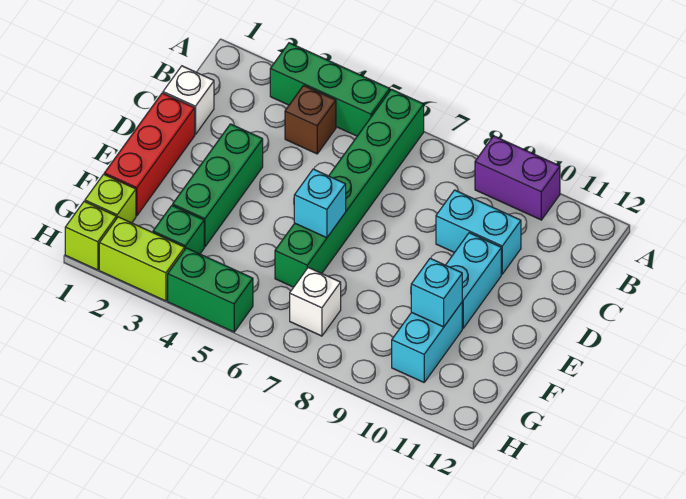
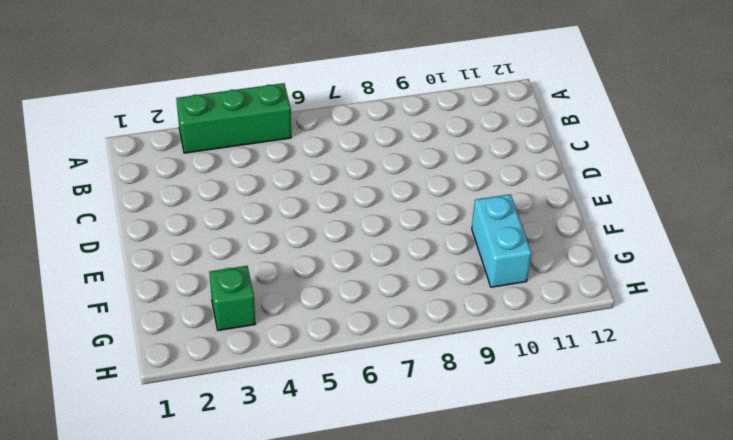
none -> green 1x6 brick [275,89,424,287]
none -> purple 1x2 brick [475,136,560,220]
none -> brown 1x1 brick [285,85,336,154]

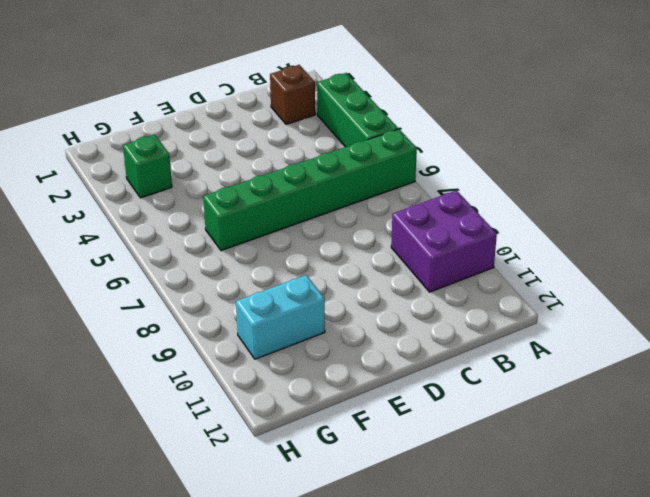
purple 2x2 brick [391,190,497,292] -> purple 1x2 brick [475,136,560,220]
brown 1x1 brick [270,65,315,124] -> brown 1x1 brick moved to [285,85,336,154]
none -> white 1x1 brick [163,66,214,134]
none -> cyan 1x2 brick [436,190,521,274]
none -> red 1x3 brick [104,93,195,216]

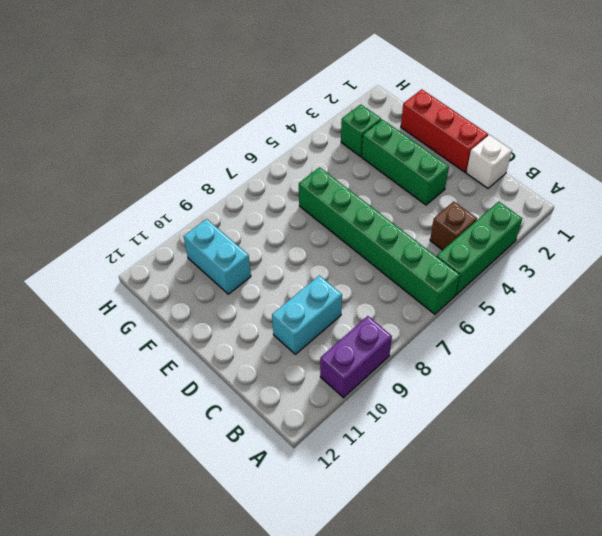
none -> cyan 1x2 brick [446,233,501,328]
none -> lime 1x1 brick [85,174,136,223]
none -> white 1x1 brick [290,267,341,336]

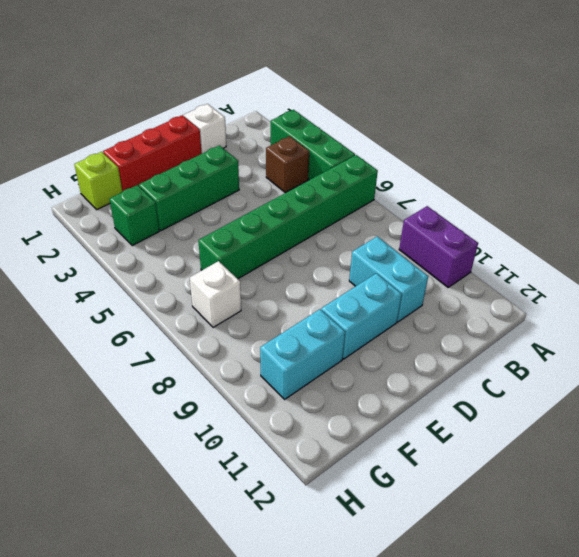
none -> lime 1x1 brick [65,201,116,270]
none -> lime 1x2 brick [99,217,185,301]
none -> green 1x2 brick [168,248,253,332]

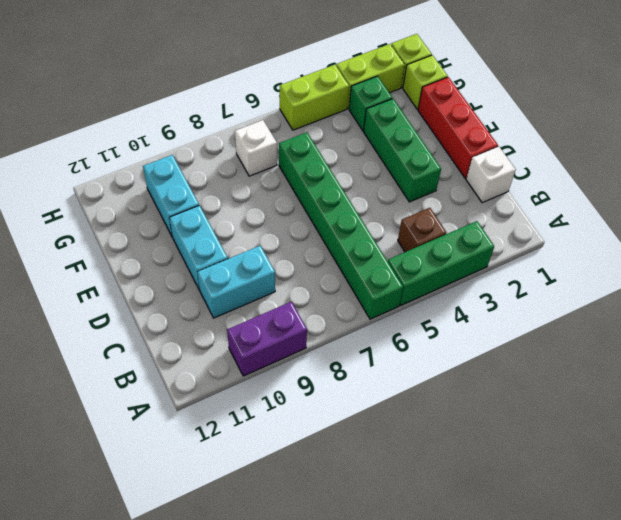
lime 1x2 brick [280,65,349,130] -> green 1x2 brick [168,248,253,332]
none -> cyan 1x1 brick [294,169,346,238]
none -> cyan 1x1 brick [411,258,462,327]

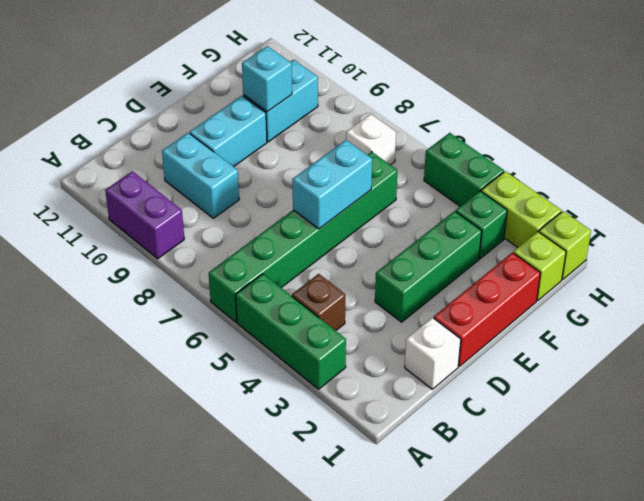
cyan 1x2 brick [292,140,372,229] -> cyan 1x1 brick [294,169,346,238]

